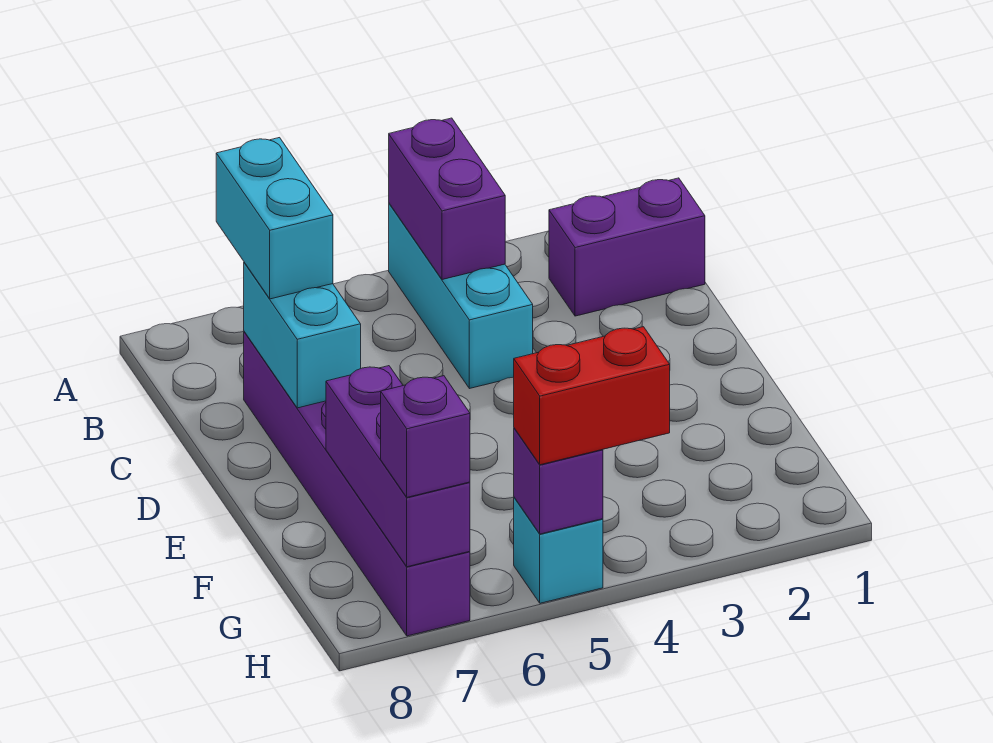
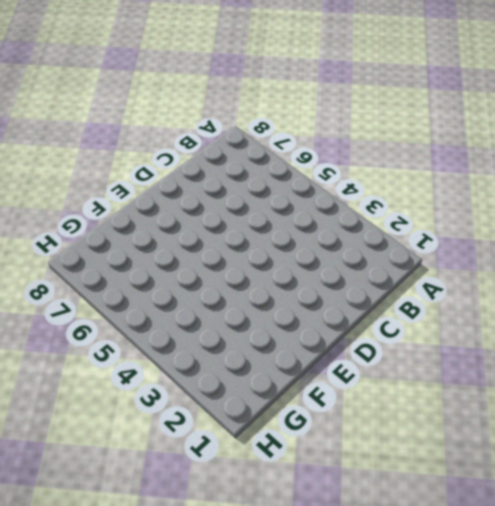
none -> cyan 1x3 brick [389,204,533,389]
none -> purple 1x2 brick [549,178,705,316]

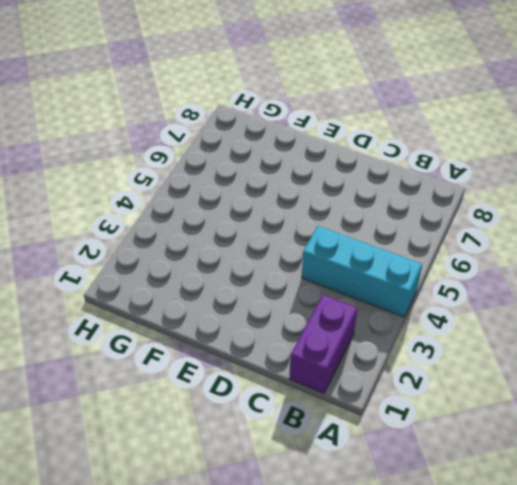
none -> purple 1x6 brick [244,332,470,636]
none -> cyan 1x1 brick [514,497,603,603]

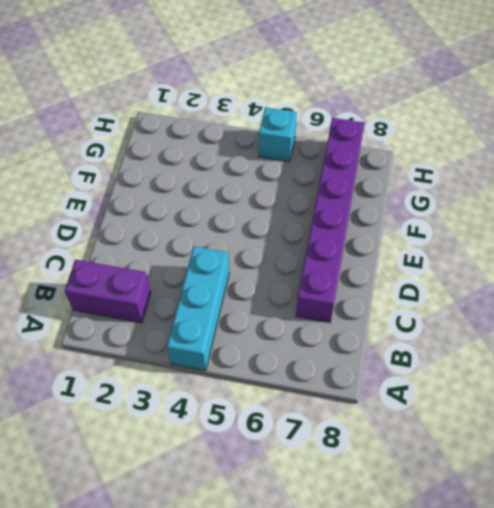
none -> purple 1x2 brick [389,118,505,280]
none -> cyan 1x2 brick [244,262,361,408]

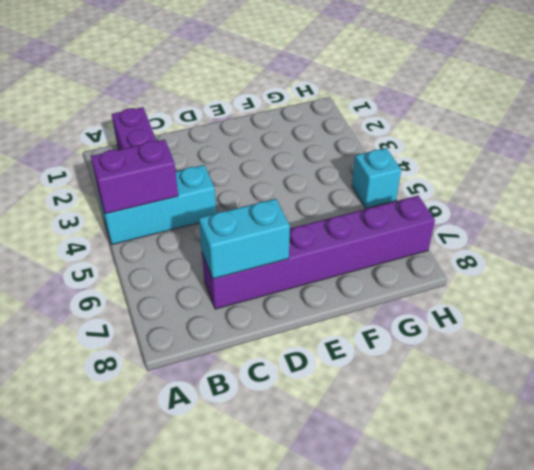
none -> purple 1x3 brick [326,366,470,567]
none -> purple 1x1 brick [514,428,603,534]

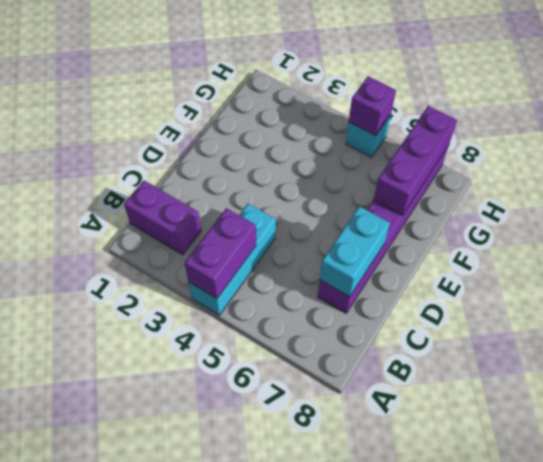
none -> cyan 1x2 brick [216,138,333,299]
none -> red 1x2 brick [514,327,670,465]

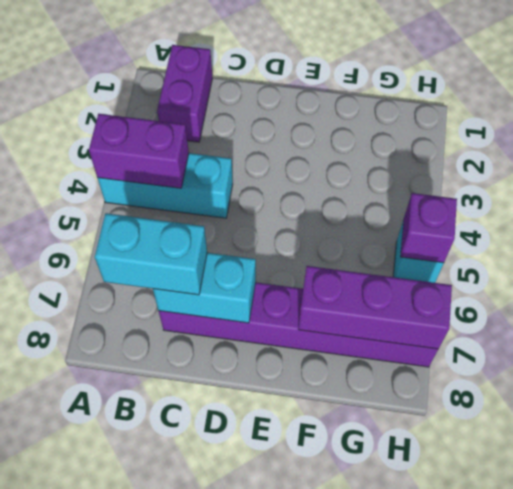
none -> red 1x2 brick [514,327,670,465]
none -> purple 1x1 brick [381,376,470,497]

